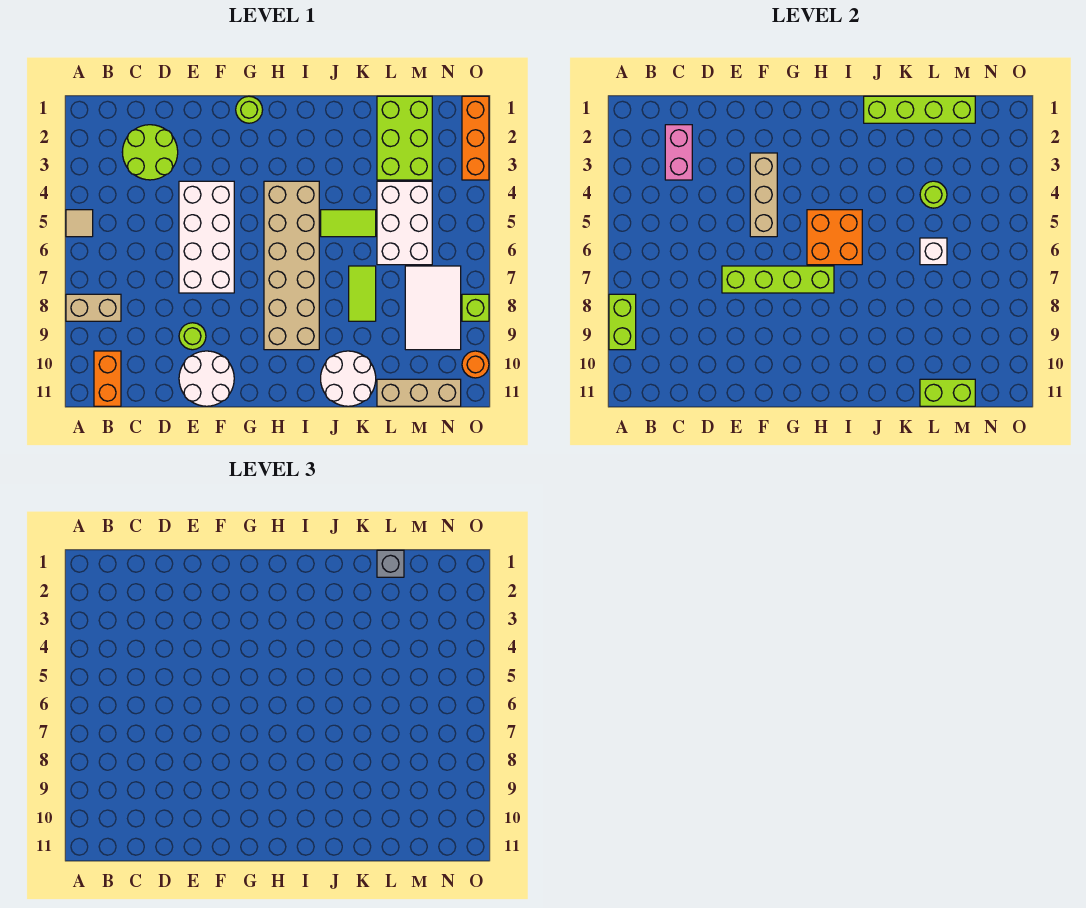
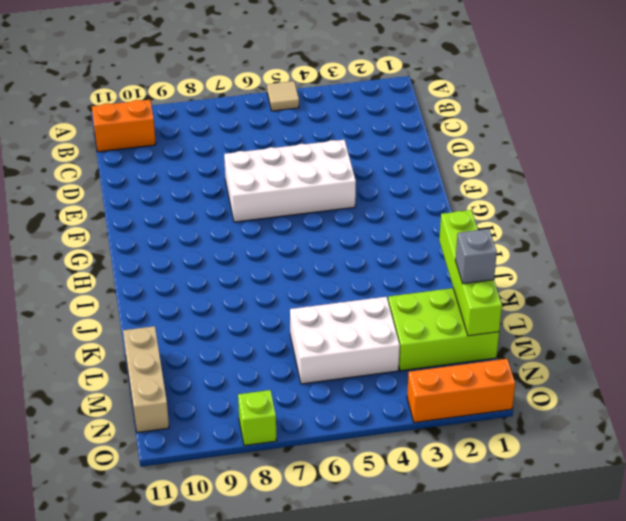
none -> tan 1x2 brick [66,294,121,321]
none -> lime 2x2 round brick [122,125,178,180]
none -> lime 1x1 round brick [179,323,206,350]

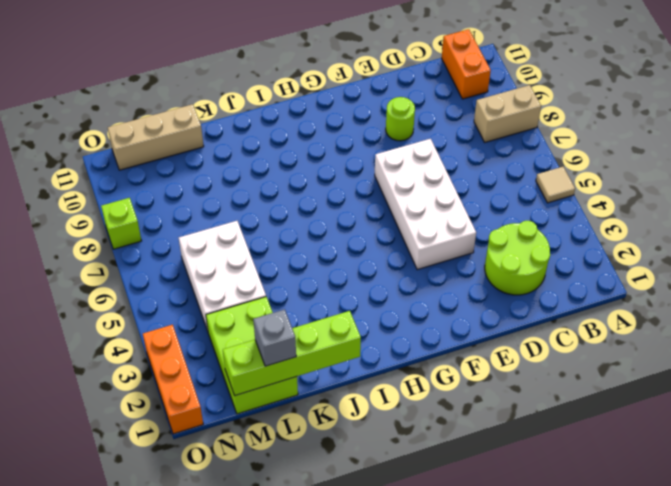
none -> white 2x2 round brick [179,351,234,406]
none -> lime 1x1 round brick [236,96,263,123]
none -> tan 2x6 brick [264,181,319,350]

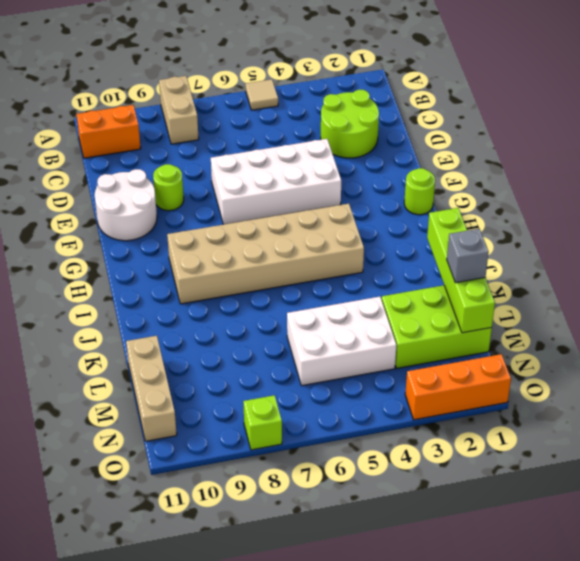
none -> lime 1x2 tile [321,210,376,237]
none -> white 2x2 round brick [321,351,376,406]
none -> lime 1x2 tile [349,266,376,321]

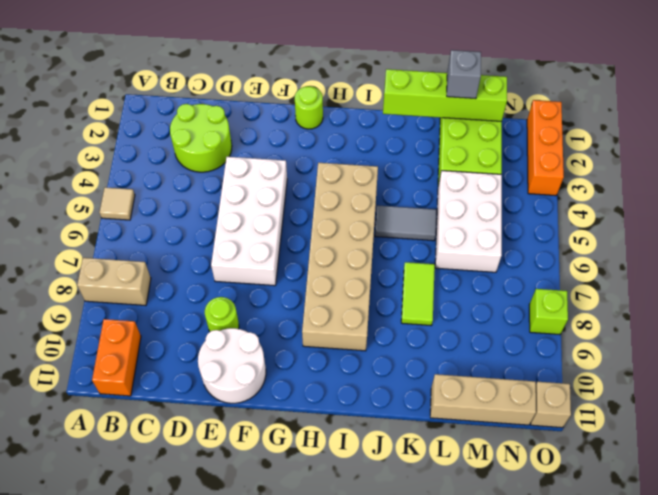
grey 1x2 tile [375,205,437,241] -> lime 1x2 tile [321,210,376,237]
tan 1x1 brick [531,382,571,428] -> none
none -> white 2x2 round brick [321,351,376,406]
none -> white 2x3 tile [405,266,461,350]
none -> orange 1x1 round brick [462,351,489,378]

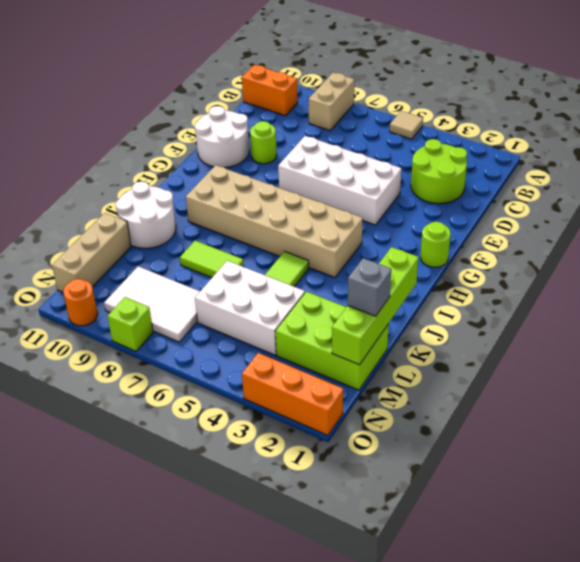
none -> lime 1x2 brick [609,294,636,350]
none -> pink 1x2 brick [665,125,692,180]
none -> lime 1x4 brick [722,266,834,293]

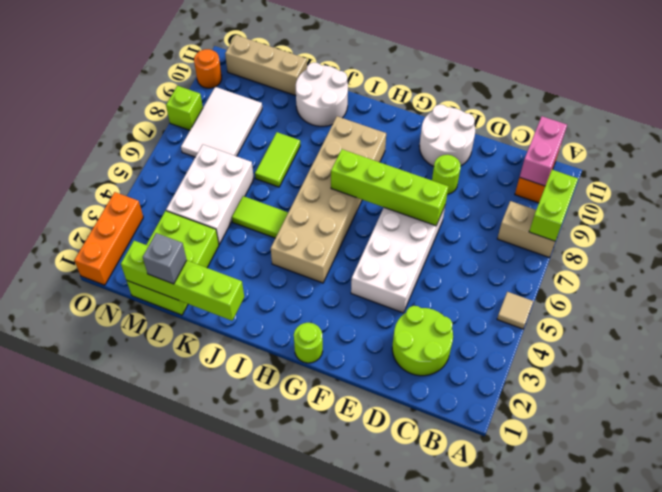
pink 1x2 brick [520,116,567,186] -> pink 1x2 brick moved to [665,125,692,180]
none -> tan 1x3 brick [750,153,777,237]
none -> orange 2x2 brick [807,210,862,265]
none -> lime 1x1 round brick [920,181,947,208]

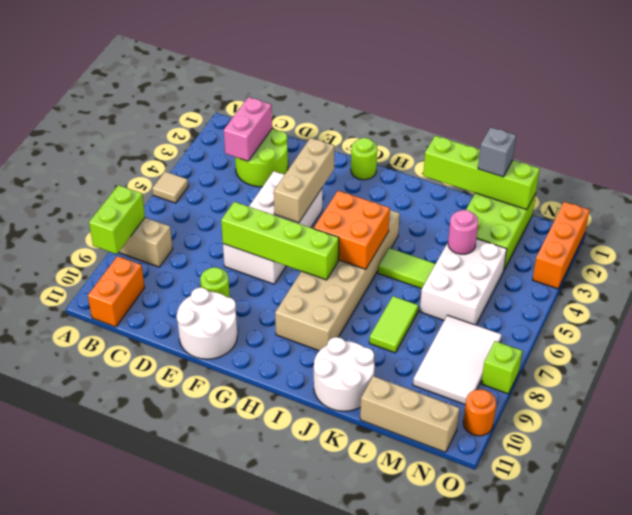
pink 1x1 round brick [448,210,478,254] -> lime 1x1 round brick [920,181,947,208]
none -> white 1x1 brick [920,238,947,265]
none -> lime 1x2 brick [920,379,975,406]

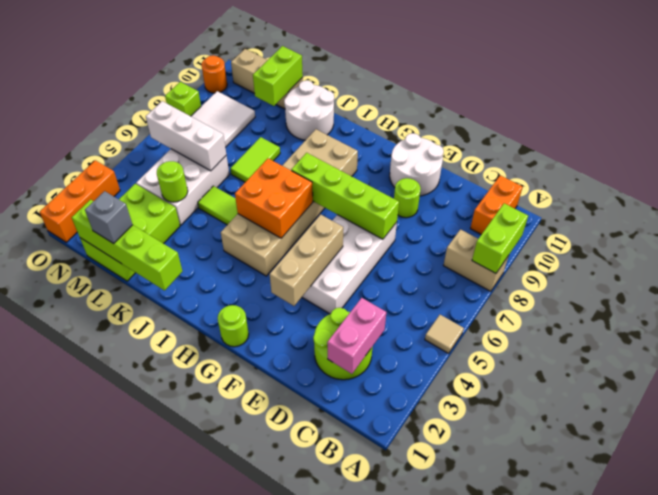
white 1x3 brick [146,101,226,171] -> white 1x1 brick [920,238,947,265]
lime 1x2 brick [253,46,303,106] -> lime 1x2 brick turned to [920,379,975,406]

